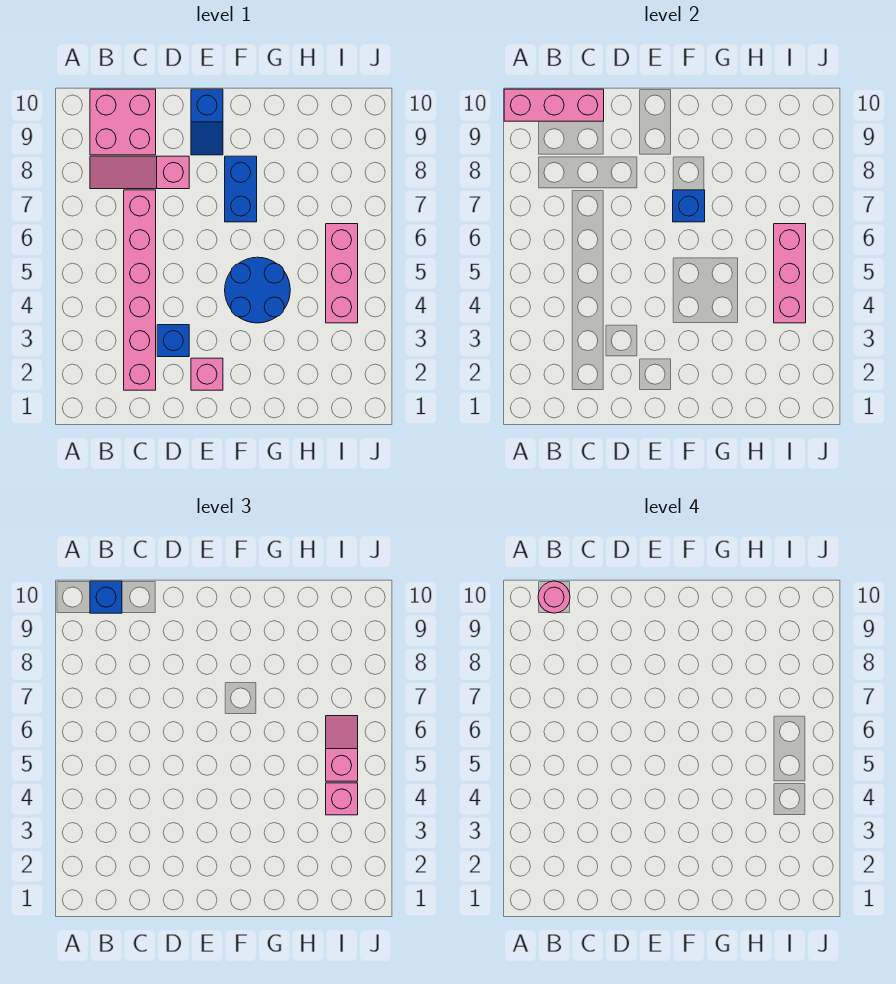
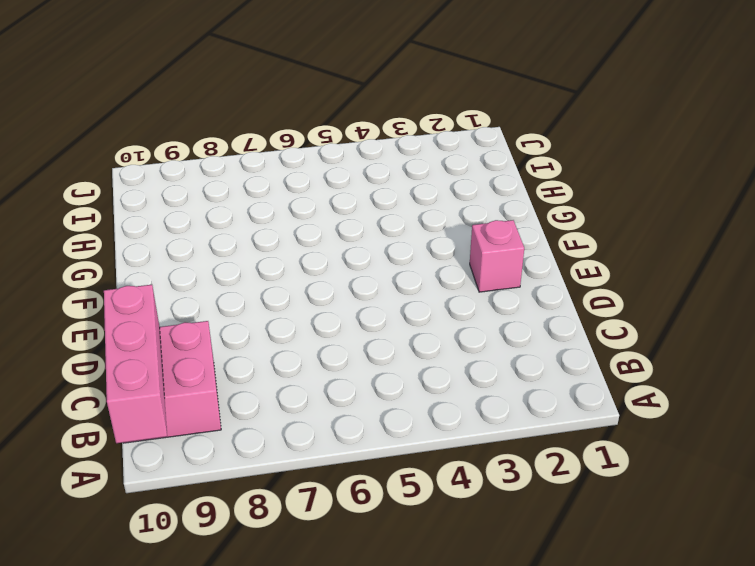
none -> pink 1x3 slope [90,156,189,189]
none -> pink 1x6 brick [124,190,156,390]
none -> blue 1x1 brick [157,325,189,357]

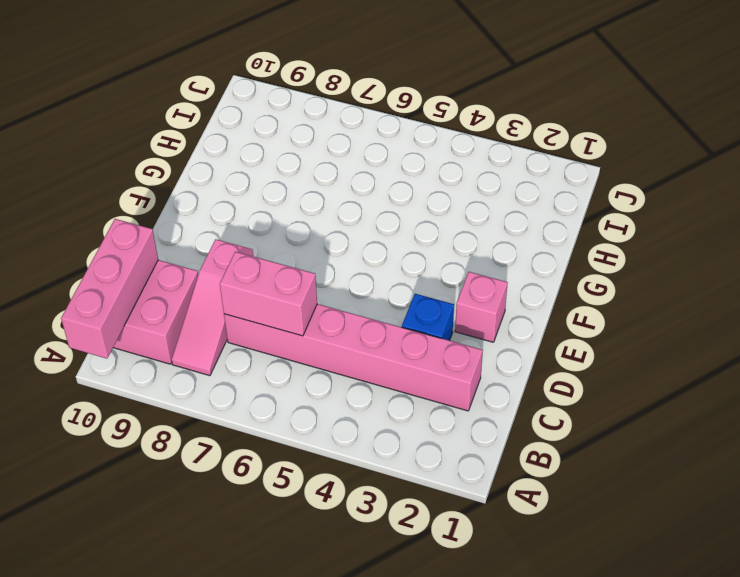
pink 1x2 brick [220,252,317,336] -> none
none -> blue 1x2 slope [191,89,223,155]
none -> blue 2x2 round brick [225,257,290,323]
none -> blue 1x2 brick [225,156,257,222]

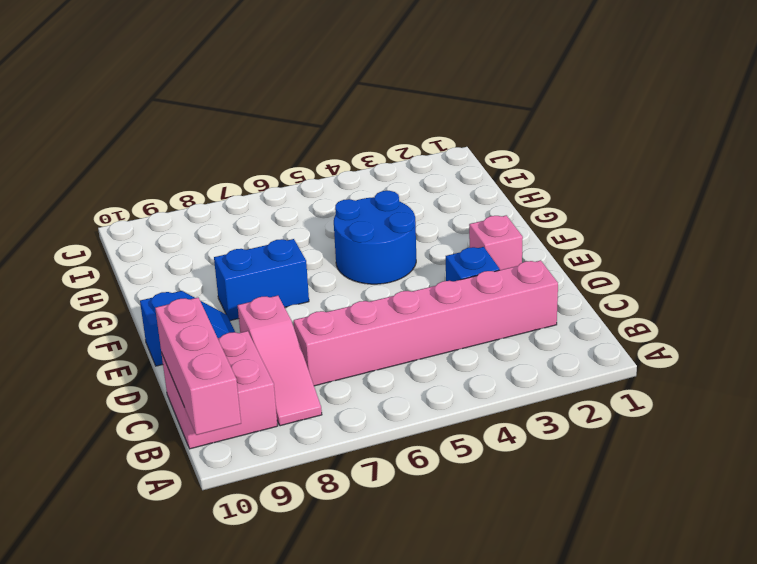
none -> pink 1x3 brick [326,224,358,323]
none -> blue 1x1 brick [673,190,705,222]
none -> pink 1x3 brick [774,224,806,323]

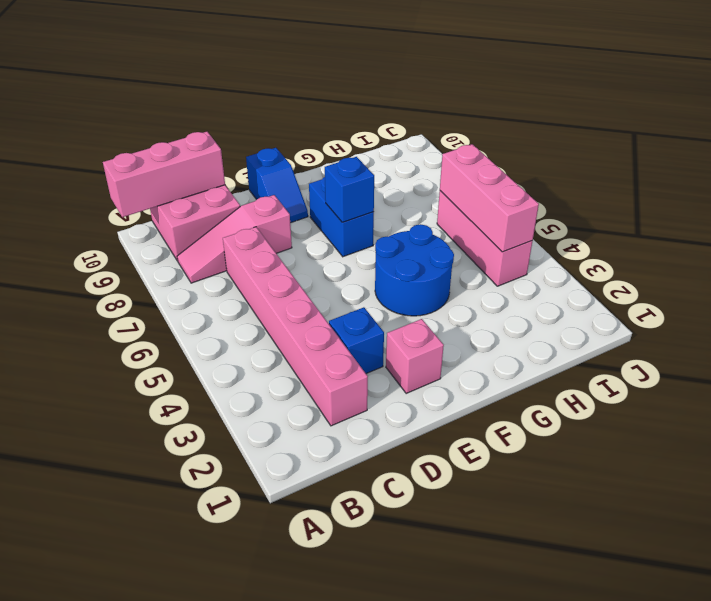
none -> blue 1x1 brick [90,581,122,613]
none -> pink 1x1 brick [326,783,358,815]
none -> pink 1x2 slope [326,716,358,781]

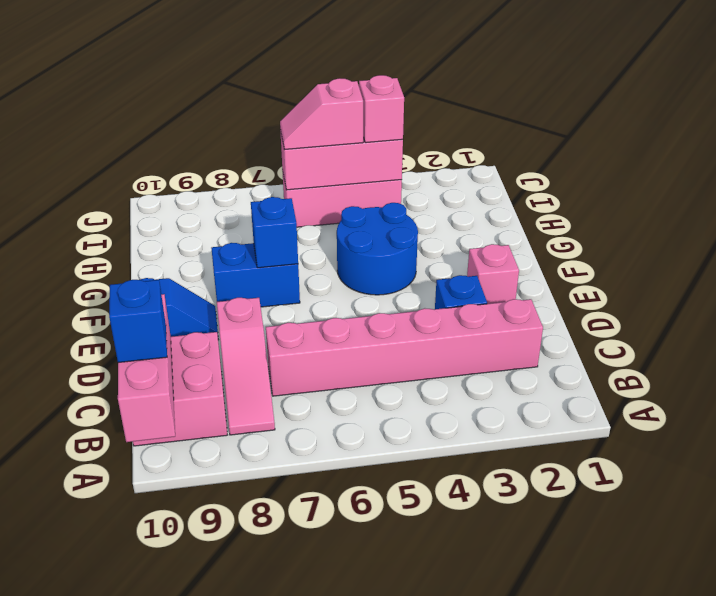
none -> pink 1x1 round brick [538,581,570,613]

